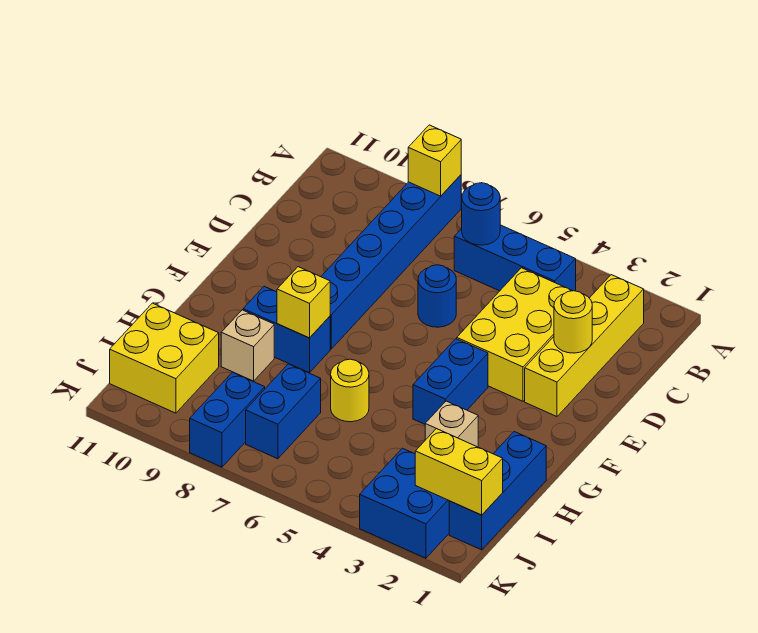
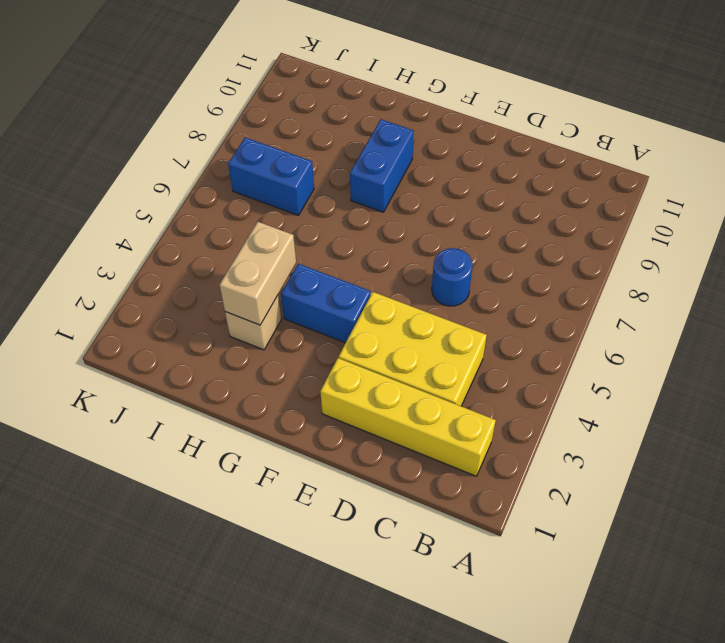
tan 1x2 brick [220,222,296,325] -> none
none -> blue 1x6 brick [321,175,461,349]
none -> blue 1x3 brick [454,225,576,291]
none -> blue 1x3 brick [449,432,546,550]

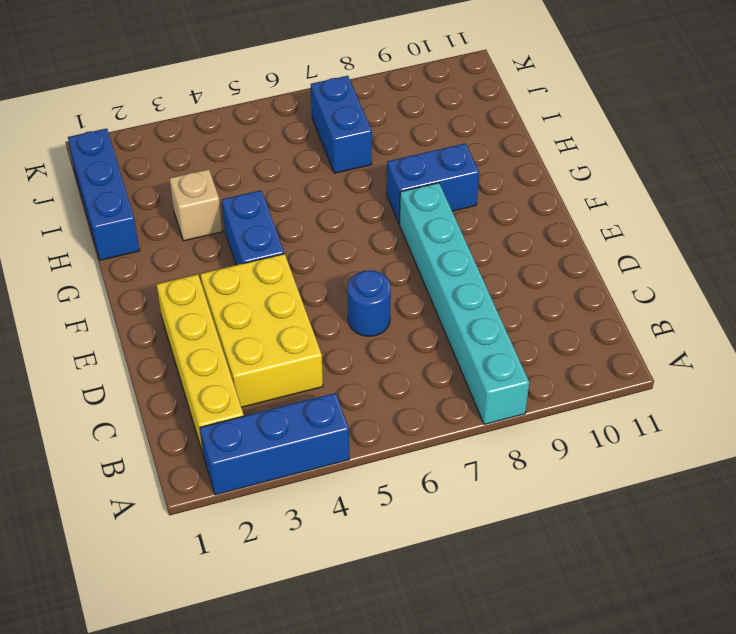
blue 1x3 brick [200,393,349,495] -> blue 1x3 brick moved to [454,225,576,291]
cyan 1x6 brick [400,183,529,425] -> blue 1x6 brick [321,175,461,349]
none -> yellow 1x1 round brick [331,359,369,422]
none -> tan 1x1 brick [221,310,274,381]
none -> yellow 2x2 brick [110,303,219,413]

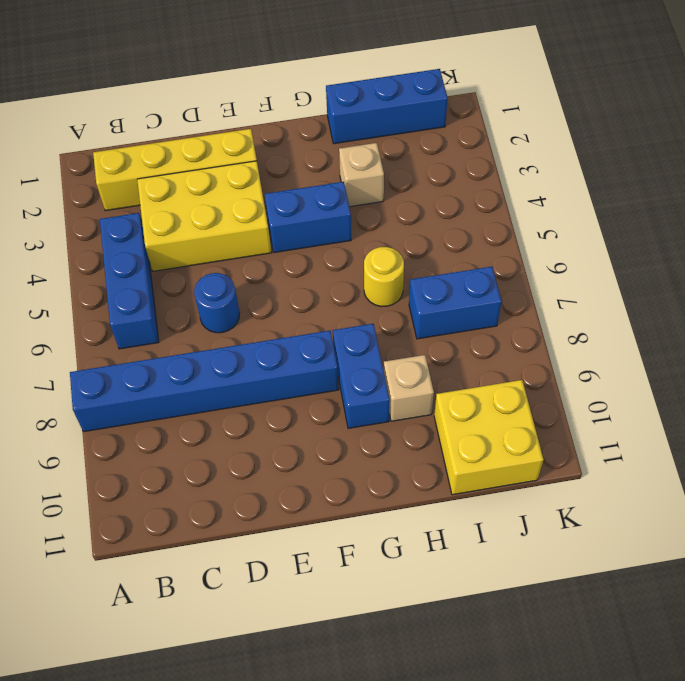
none -> blue 2x2 brick [360,448,449,558]
none -> blue 1x2 brick [190,372,265,467]
none -> yellow 1x1 brick [408,125,461,196]

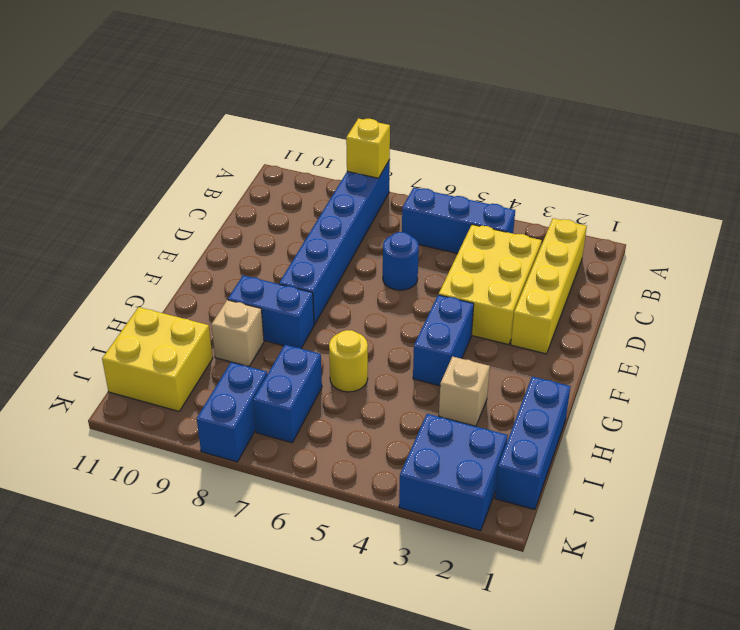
none -> blue 1x1 round brick [462,183,500,245]
none -> yellow 1x1 round brick [554,291,592,353]
none -> yellow 1x1 brick [277,267,330,338]

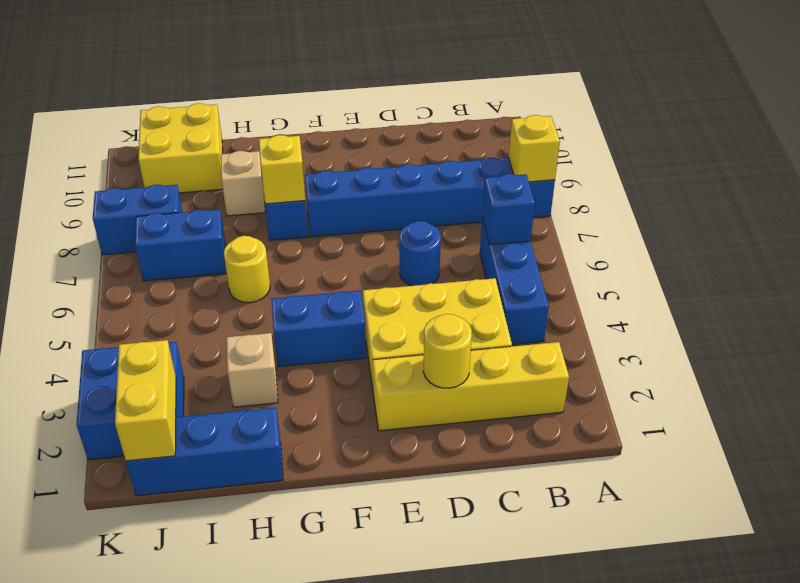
blue 1x1 brick [482,174,535,245] -> blue 1x1 round brick [462,183,500,245]

